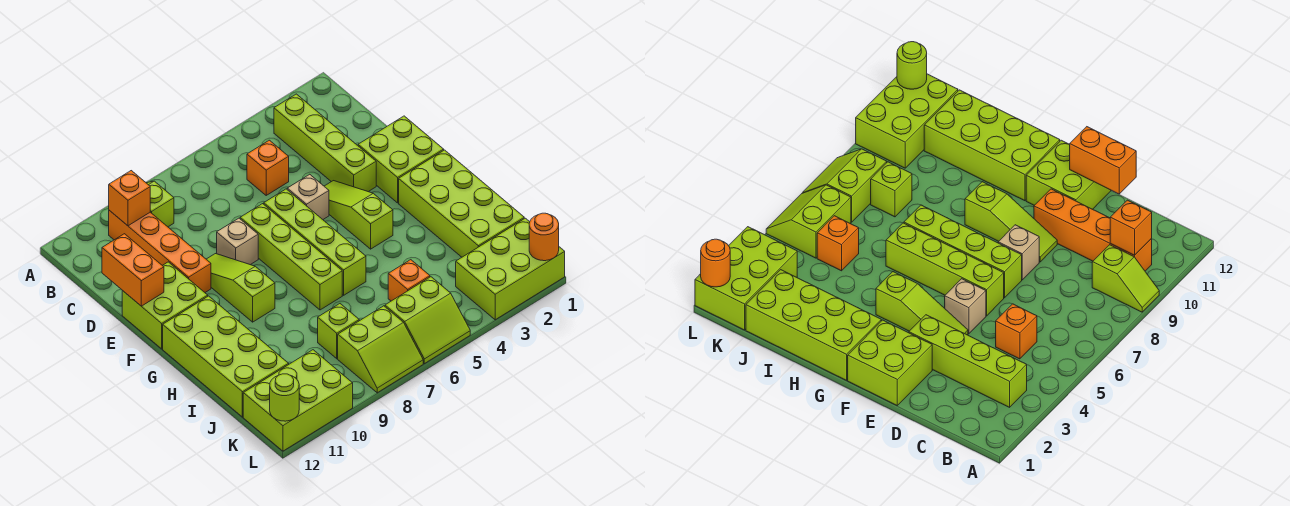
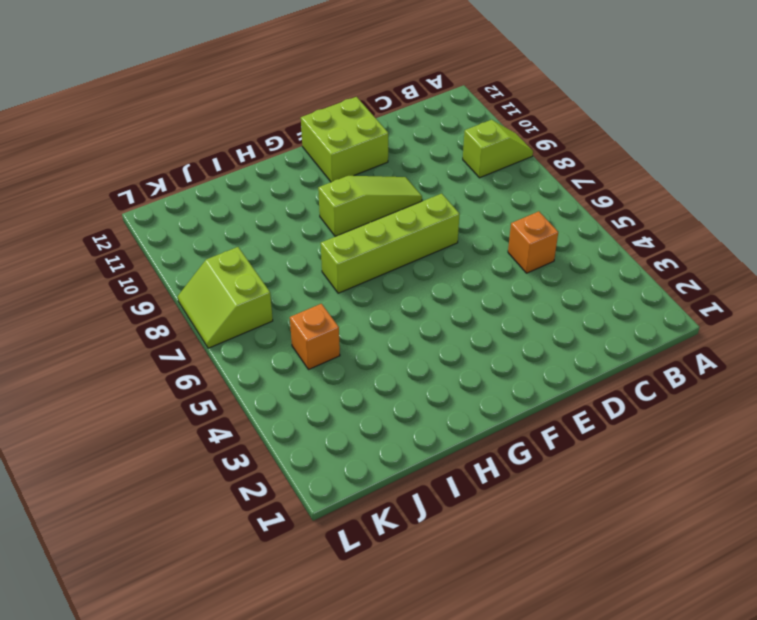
none -> lime 1x4 brick [274,94,376,192]
none -> orange 1x4 brick [109,210,211,292]
none -> lime 2x2 brick [358,116,444,203]

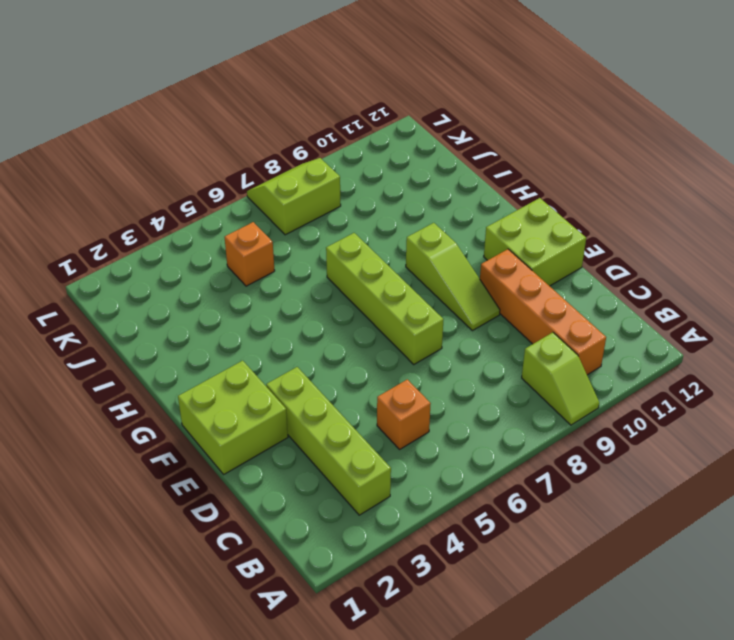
none -> lime 1x3 slope [324,181,393,249]
none -> tan 1x1 brick [287,174,329,219]
none -> lime 1x4 brick [264,189,366,295]

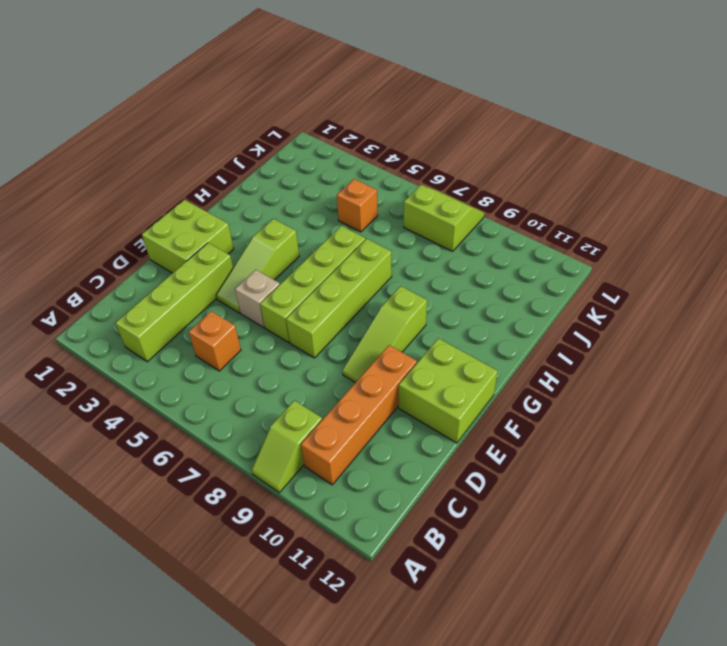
none -> tan 1x1 brick [217,218,258,265]
none -> lime 2x4 brick [399,150,524,257]
none -> lime 2x4 brick [163,296,289,417]

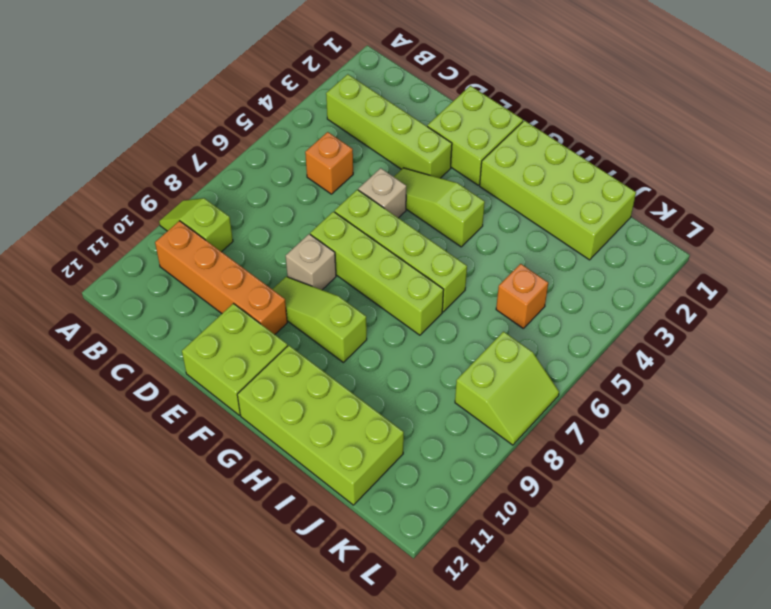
none -> lime 1x1 brick [318,304,359,359]
none -> lime 2x3 brick [456,218,565,320]
none -> lime 2x2 slope [385,277,470,364]

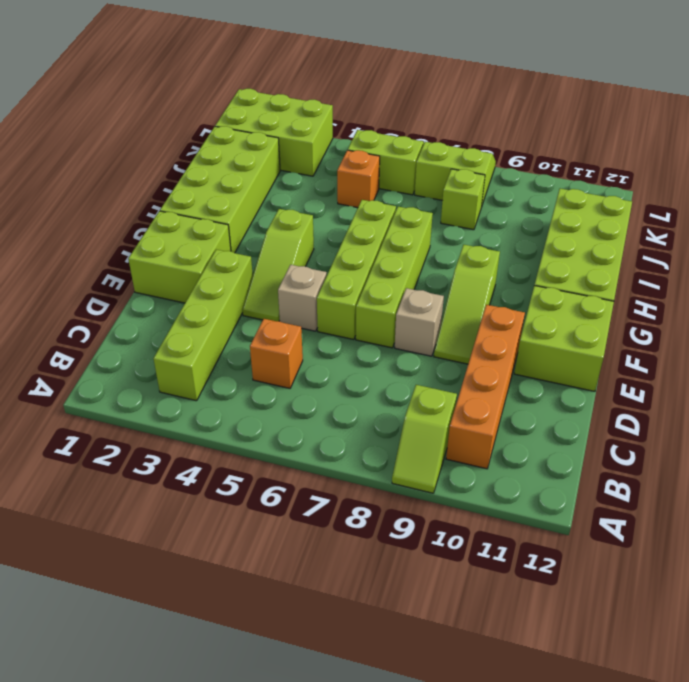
none -> lime 2x3 brick [243,350,353,451]
none -> orange 1x1 brick [109,171,150,226]
none -> orange 1x2 brick [102,234,164,306]

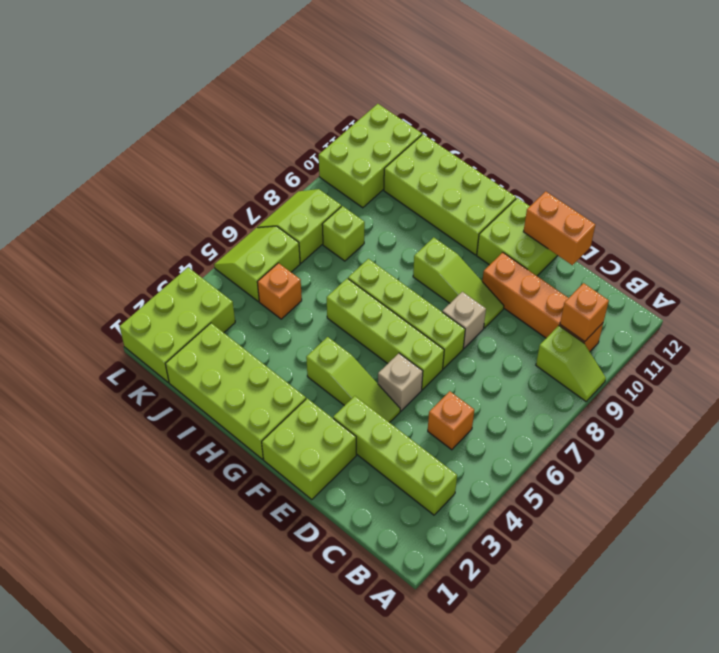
none -> orange 1x1 round brick [529,213,559,261]
none -> lime 1x1 round brick [270,374,299,421]

